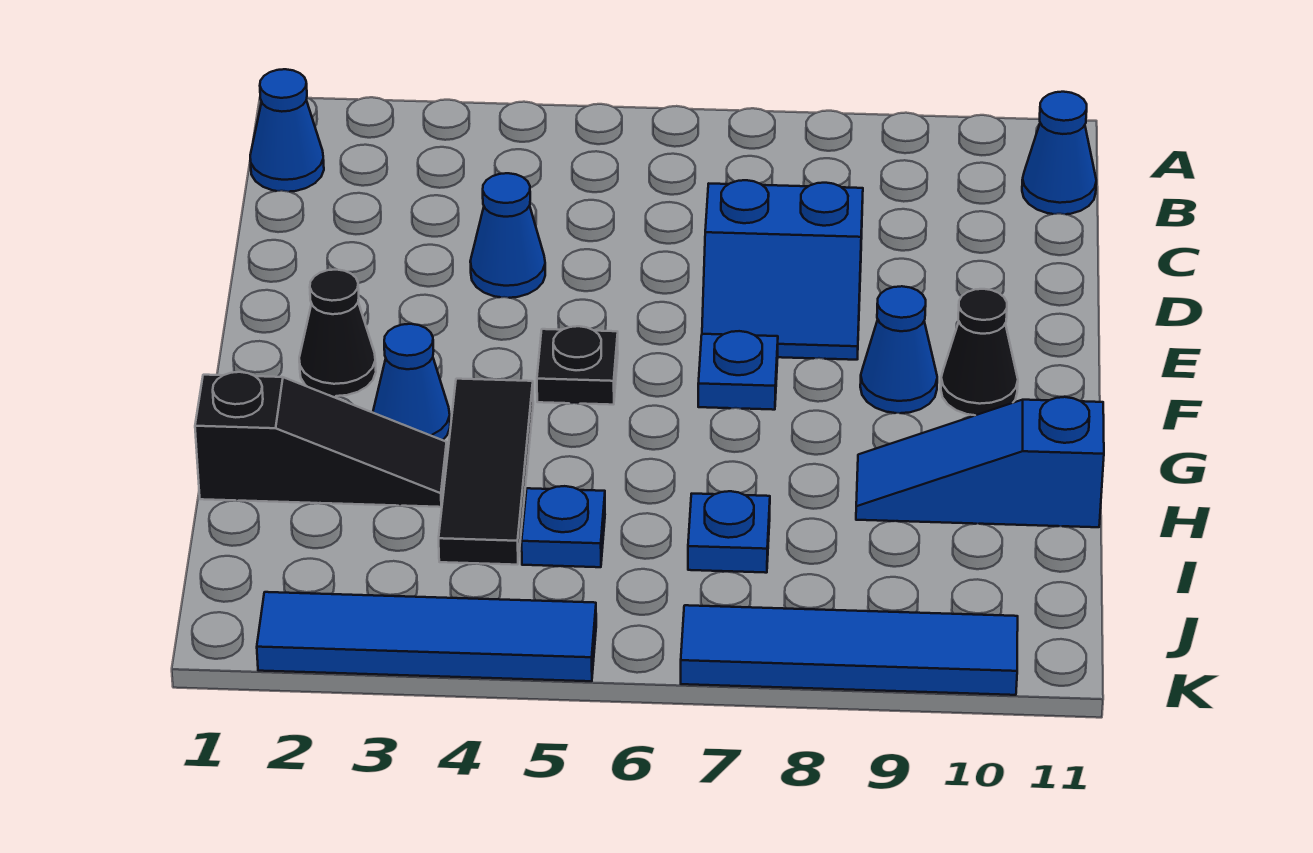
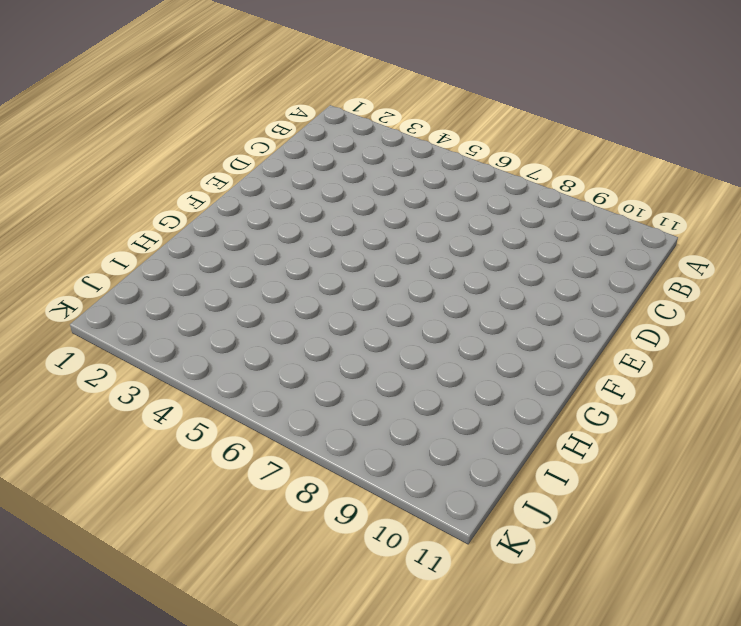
none -> blue 1x1 cone [250,69,324,192]
none -> blue 1x1 cone [1022,92,1096,214]
none -> blue 1x1 cone [470,173,545,298]

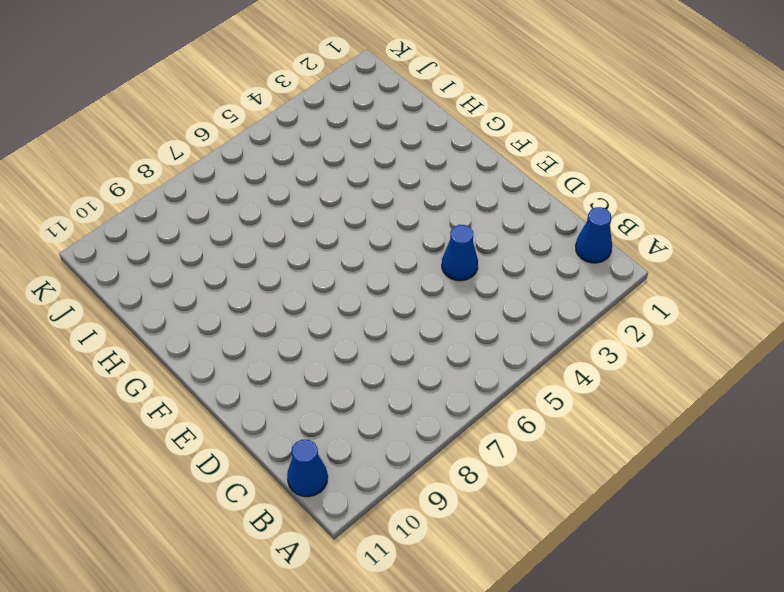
none -> blue 2x2 slope [702,180,863,360]
none -> black 1x1 cone [299,270,376,396]
none -> black 1x1 plate [537,326,618,405]

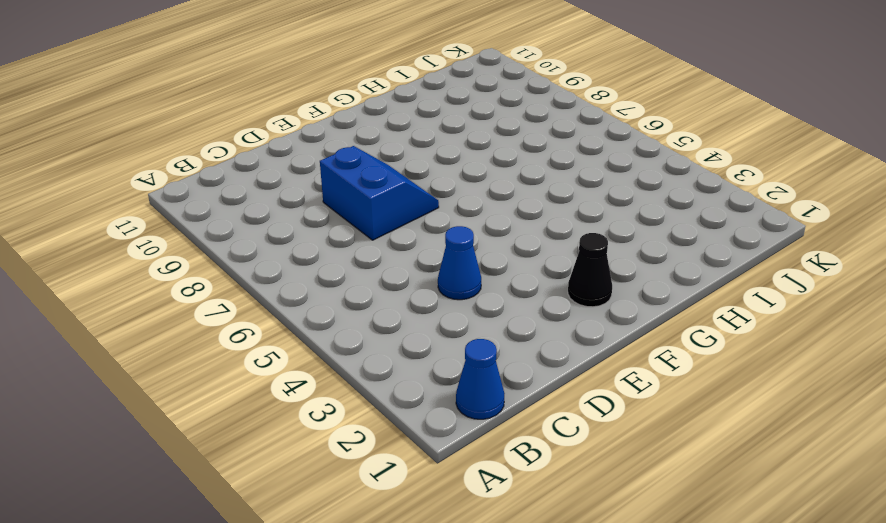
none -> blue 1x1 cone [1022,92,1096,214]
none -> black 1x1 plate [537,326,618,405]
none -> blue 1x1 plate [698,331,778,410]

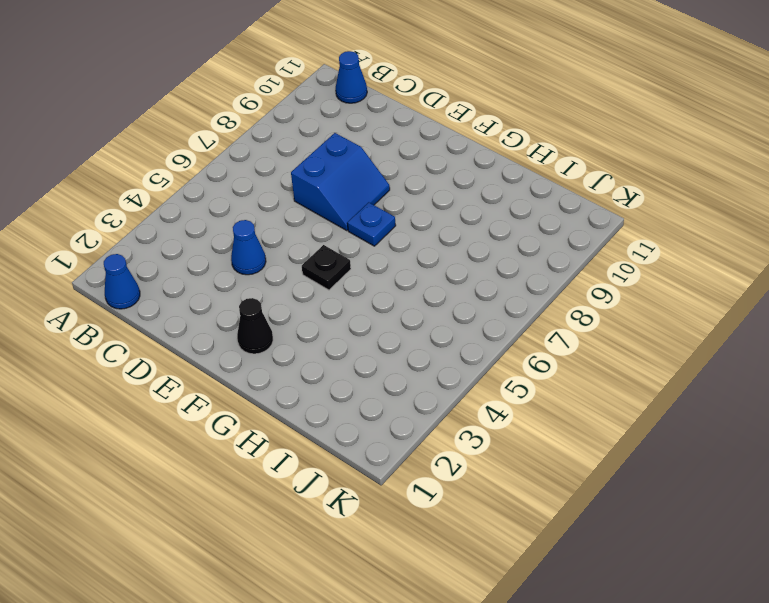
none -> blue 1x1 cone [860,286,937,413]
none -> black 1x1 cone [941,289,1018,415]
none -> blue 1x1 cone [373,324,450,440]

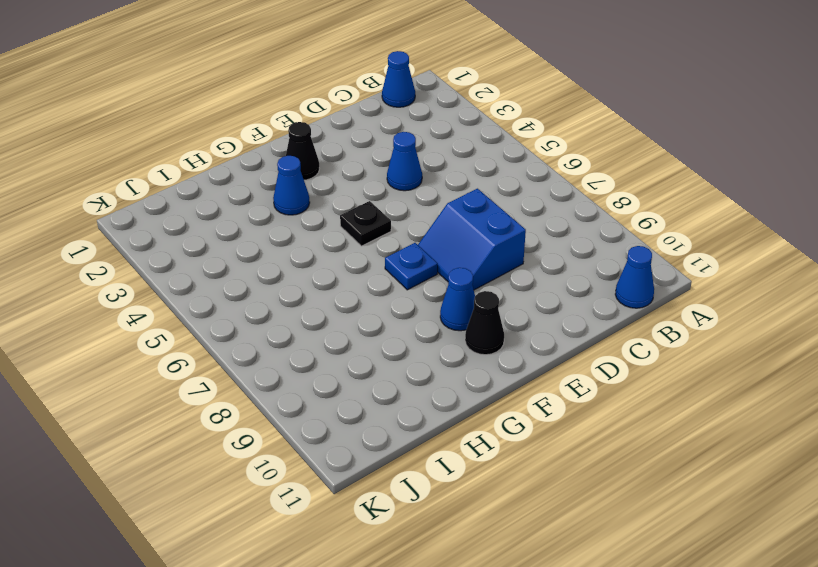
none -> black 1x3 tile [439,379,533,565]
none -> black 1x3 slope [195,372,447,507]
none -> blue 1x3 slope [856,397,1104,527]

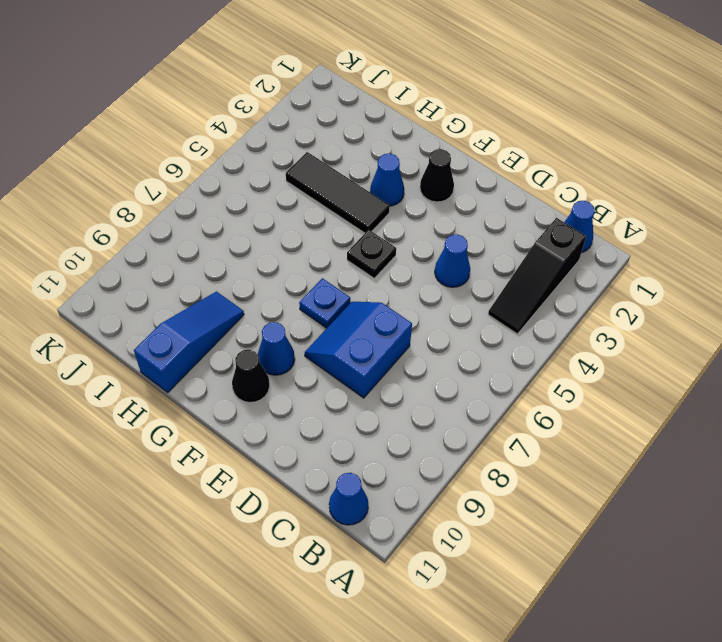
black 1x3 slope [488,218,586,334] -> black 1x3 slope moved to [195,372,447,507]
none -> blue 1x1 plate [522,486,605,567]
none -> blue 1x1 plate [688,491,770,573]
none -> blue 1x4 tile [257,592,596,681]

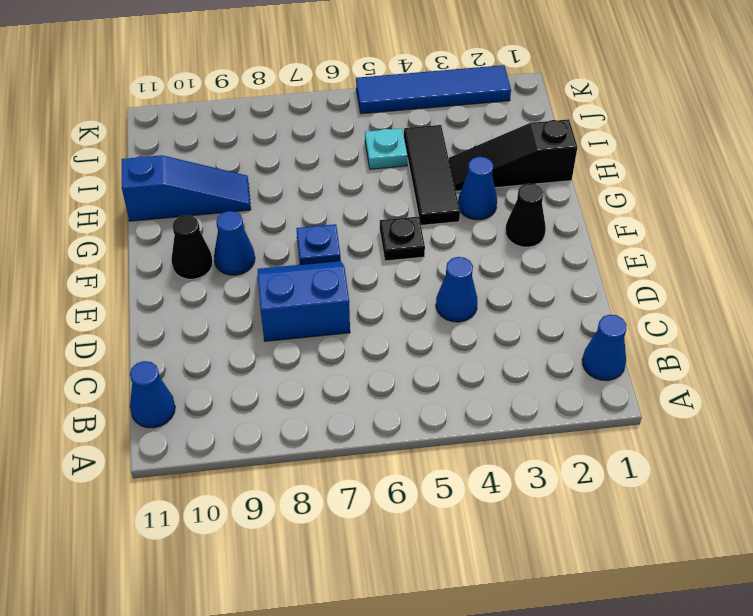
cyan 1x1 plate [365,128,407,169] -> blue 1x1 plate [522,486,605,567]
none -> blue 1x1 plate [688,491,770,573]
none -> blue 1x4 tile [681,605,1018,695]

